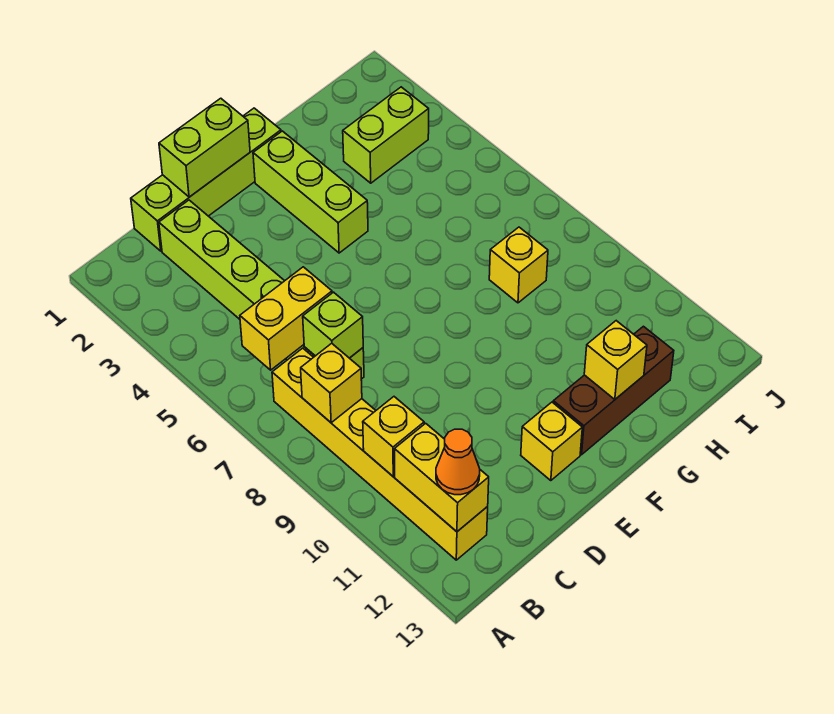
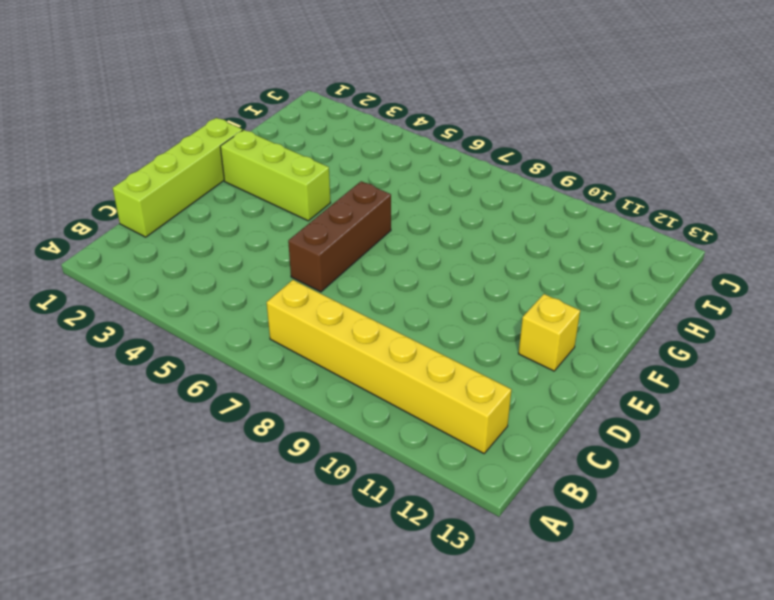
brown 1x3 brick [288,181,391,292] -> brown 1x3 brick moved to [553,326,674,455]
none -> lime 1x6 brick [159,200,364,379]
none -> lime 1x2 brick [343,87,429,183]
none -> yellow 1x1 brick [489,227,548,303]

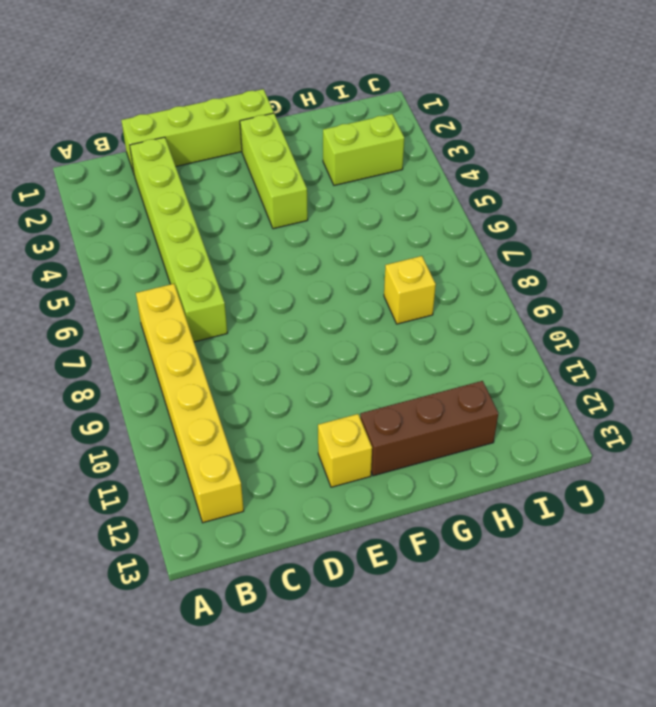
none -> yellow 1x2 brick [240,267,332,370]
none -> yellow 1x1 brick [301,343,362,423]
none -> yellow 1x1 brick [363,397,424,476]

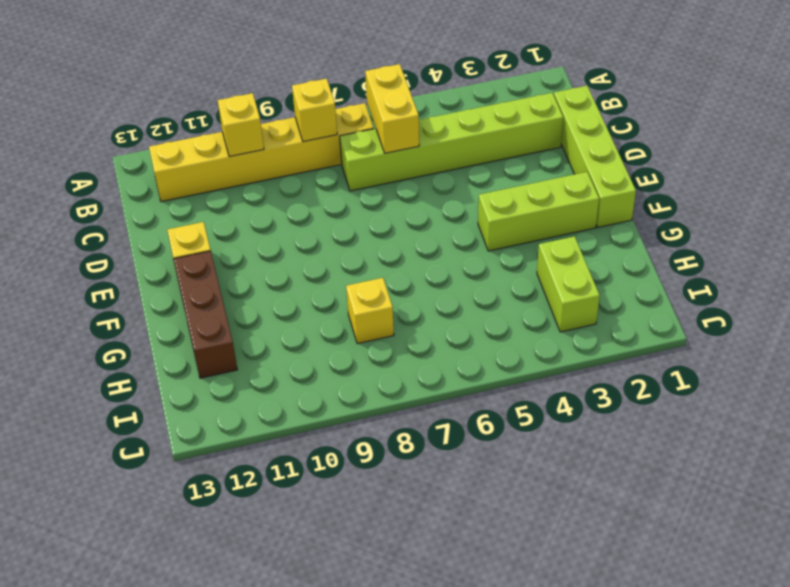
none -> yellow 1x2 brick [395,423,489,532]
none -> lime 1x1 brick [303,292,363,358]
none -> lime 1x2 brick [159,98,250,197]

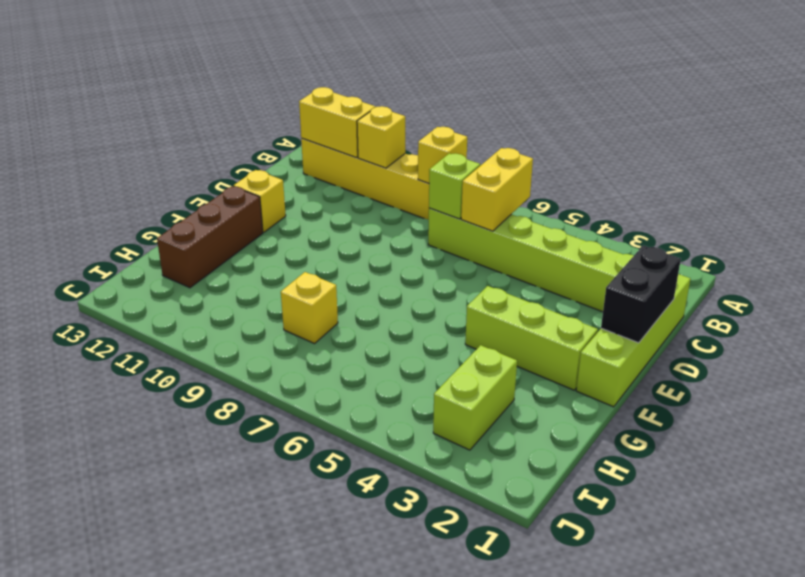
black 1x2 brick [601,245,681,343] -> lime 1x2 brick [159,98,250,197]
none -> yellow 1x1 brick [584,321,647,399]
none -> orange 1x1 cone [436,429,480,495]

